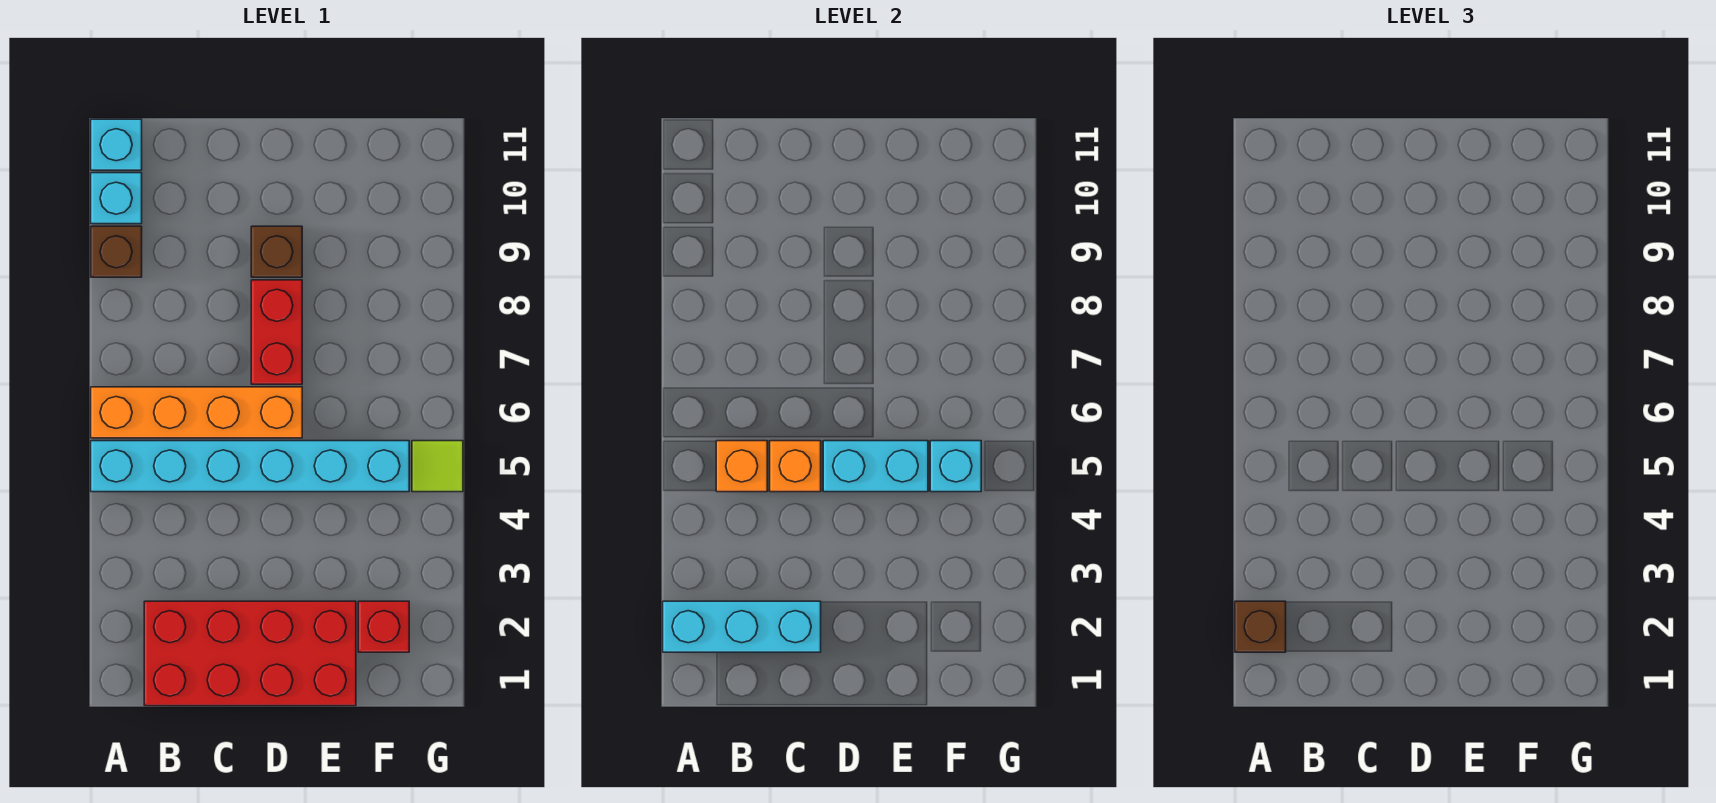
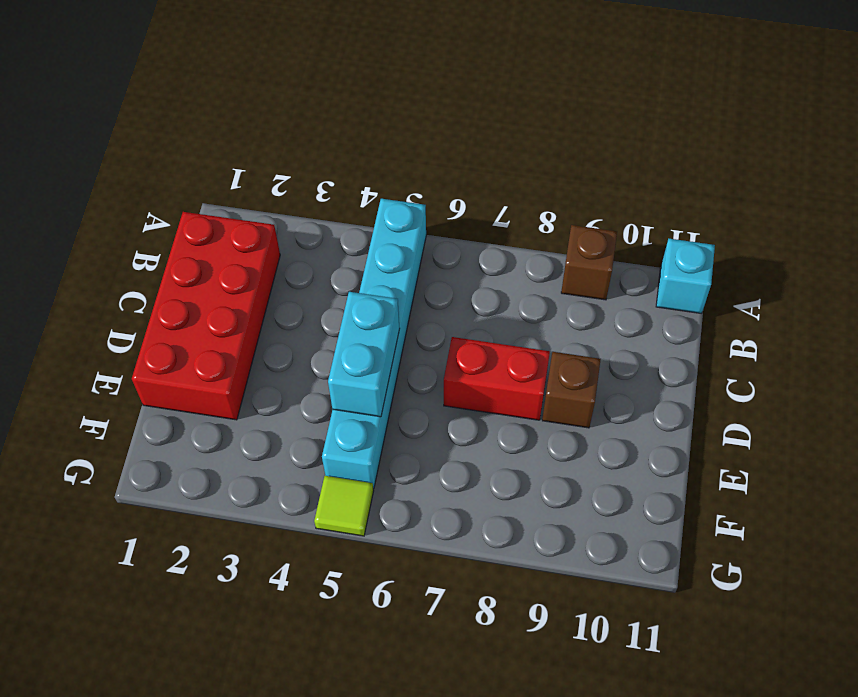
none -> orange 1x4 brick [91,387,302,438]
none -> cyan 1x1 brick [91,173,142,224]
none -> red 1x1 brick [358,601,409,652]

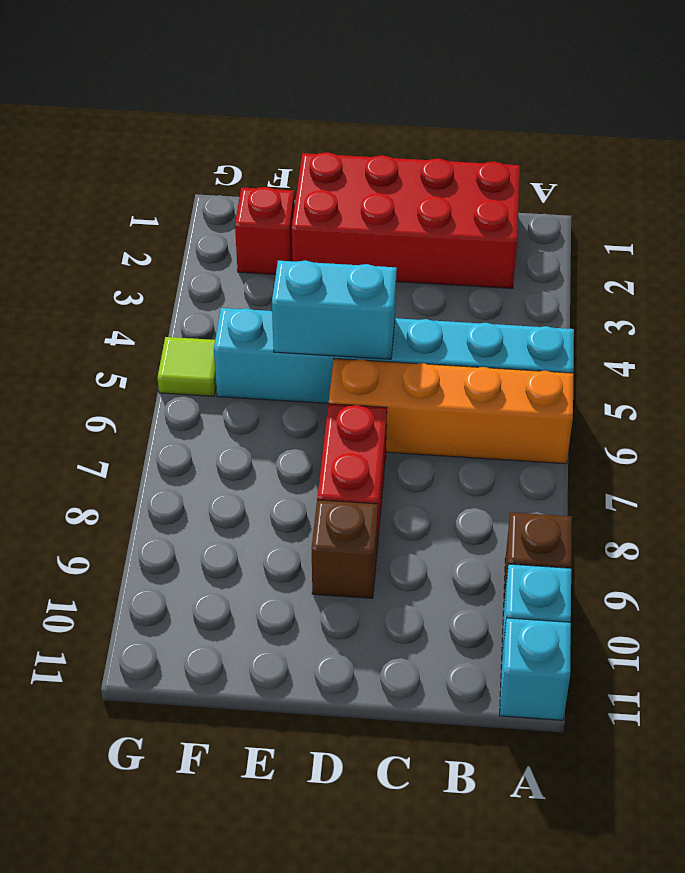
none -> cyan 1x3 brick [663,601,821,652]
none -> orange 1x1 brick [716,441,767,492]
none -> orange 1x1 brick [770,441,821,492]

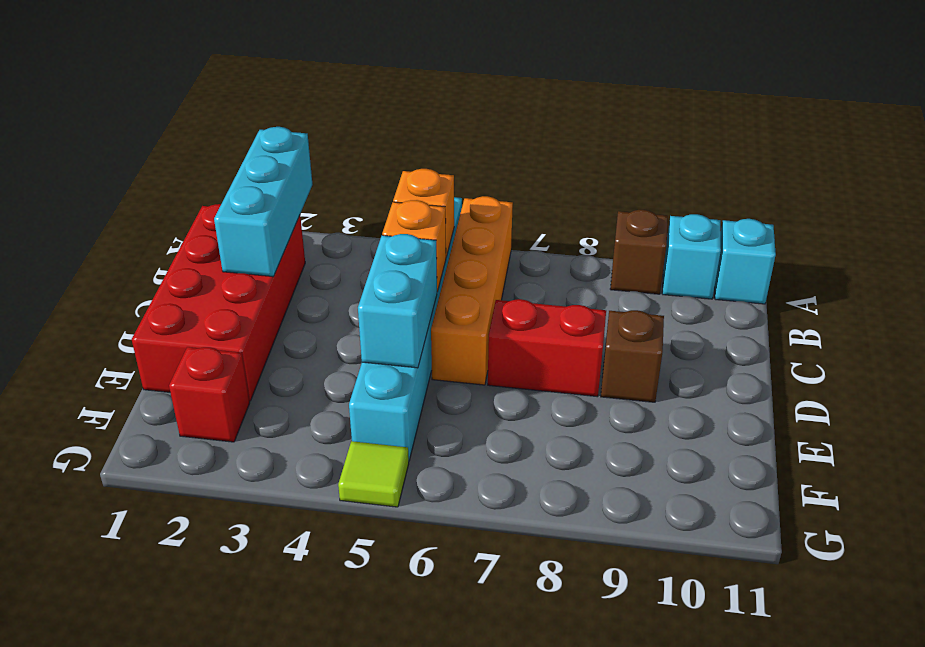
none -> cyan 1x1 brick [930,441,981,492]
none -> brown 1x1 brick [1235,601,1286,652]

